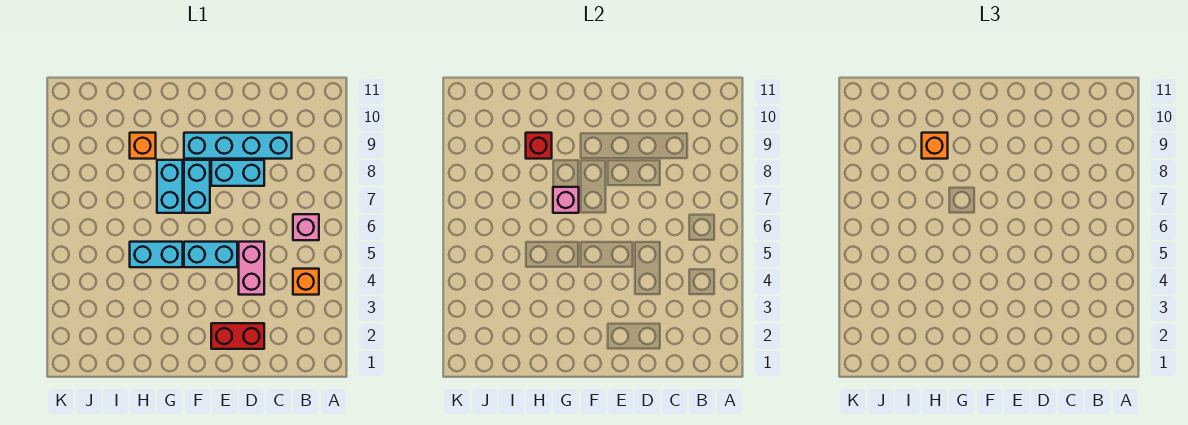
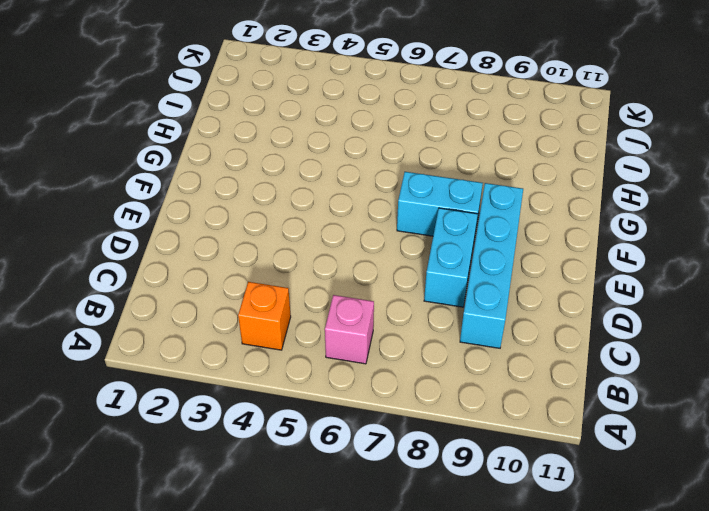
none -> red 1x2 brick [211,323,264,349]
none -> pink 1x2 brick [239,242,264,295]
none -> cyan 1x2 brick [184,242,237,267]

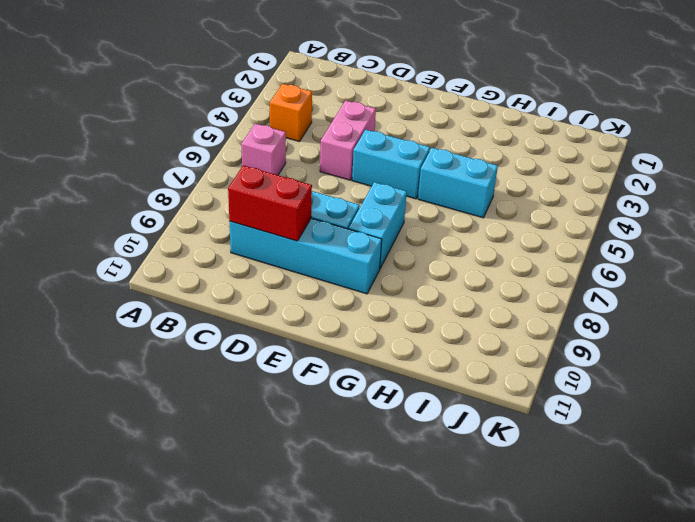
red 1x2 brick [228,165,312,241] -> red 1x2 brick moved to [211,323,264,349]
none -> cyan 1x2 brick [157,160,183,213]
none -> orange 1x1 brick [130,133,156,159]
none -> pink 1x1 brick [553,187,579,213]

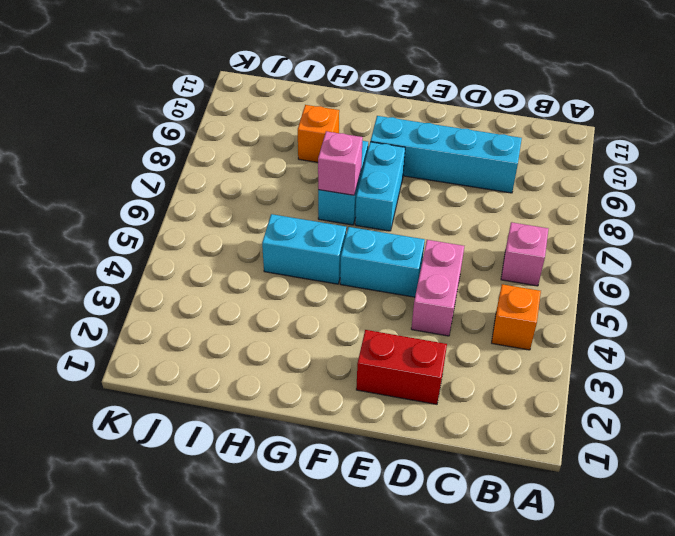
none -> cyan 1x2 brick [211,160,264,186]
none -> red 1x1 brick [526,133,552,159]
none -> orange 1x1 brick [922,133,948,159]

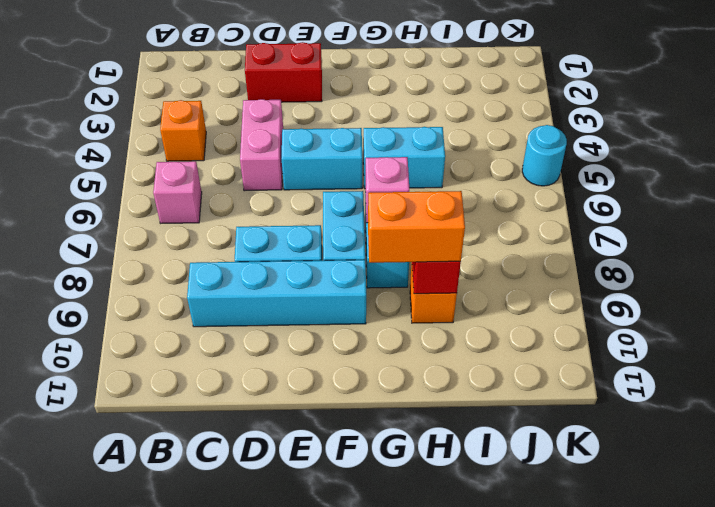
orange 1x2 brick [368,191,465,263] -> orange 1x1 brick [922,133,948,159]
cyan 1x1 round brick [522,125,567,186] -> none

